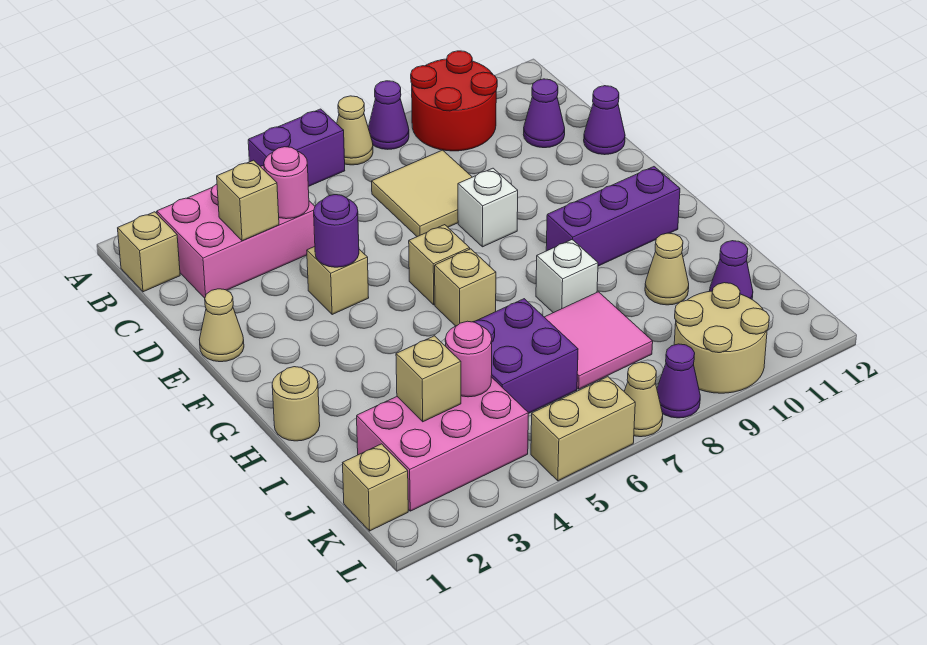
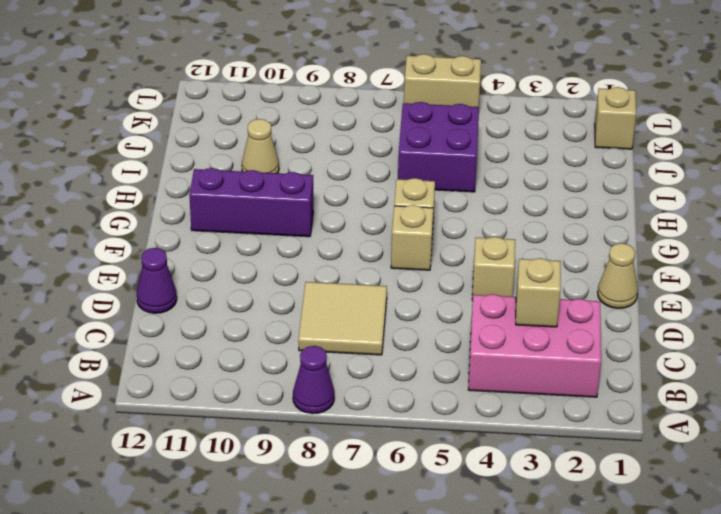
none -> purple 1x2 brick [248,109,345,187]
none -> tan 1x1 cone [337,96,373,165]
none -> red 2x2 round brick [411,51,497,151]
none -> tan 1x1 brick [118,212,180,292]

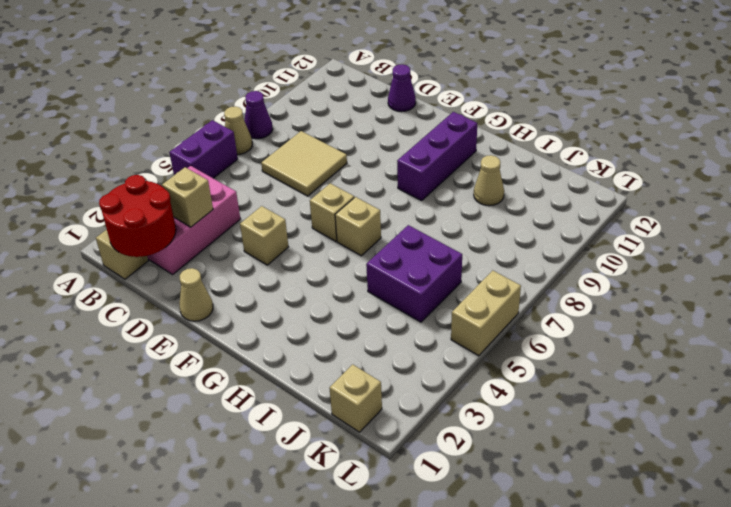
red 2x2 round brick [99,175,176,257] -> red 2x2 round brick moved to [411,51,497,151]
none -> purple 1x1 cone [523,79,565,148]
none -> white 1x1 brick [458,168,518,247]
none -> tan 1x1 round brick [272,367,320,441]
none -> white 1x1 brick [536,240,598,313]

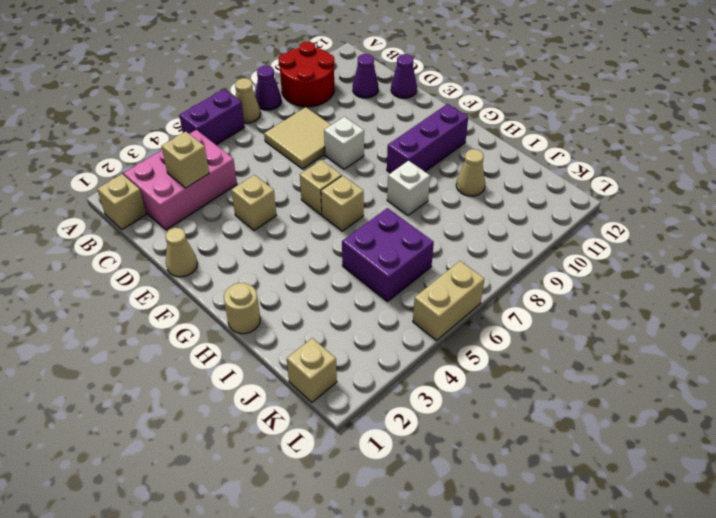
none -> pink 2x2 tile [545,292,653,389]
none -> pink 2x3 brick [357,377,528,511]
none -> purple 1x1 cone [710,241,753,299]
none -> tan 2x2 round brick [674,283,769,393]

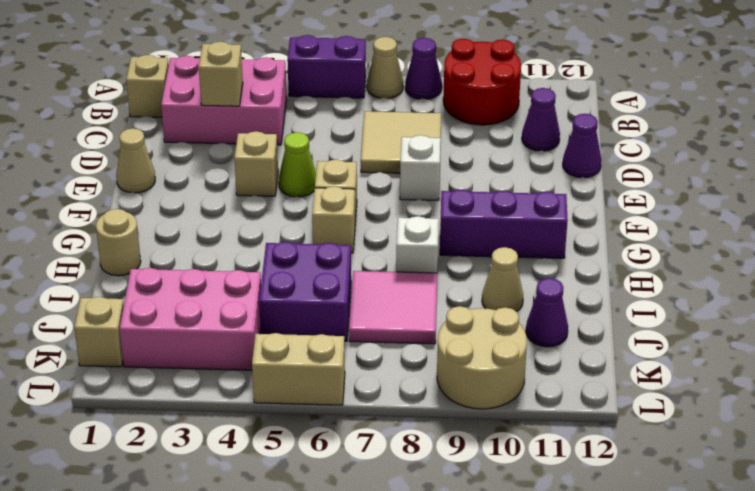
lime 1x1 cone [279,132,316,197] -> none
none -> tan 1x1 cone [624,362,663,437]
none -> purple 1x1 cone [657,344,700,418]
none -> pink 1x1 round brick [264,147,309,219]
none -> purple 1x1 round brick [314,195,359,267]

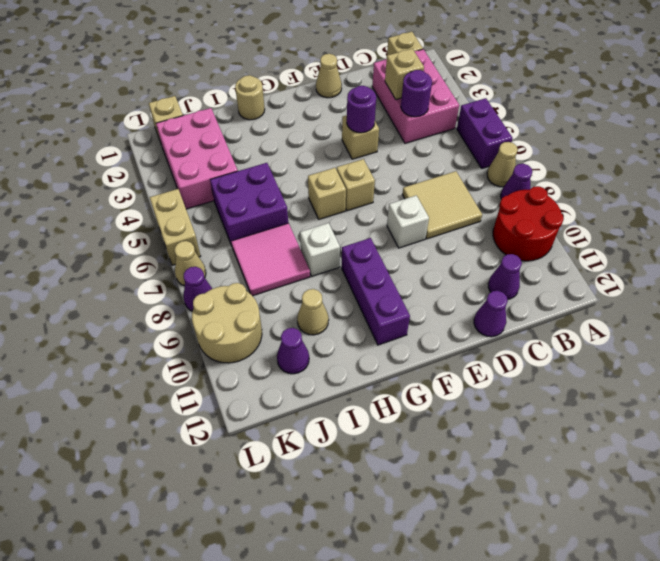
purple 1x1 round brick [401,70,432,117] -> pink 1x1 round brick [264,147,309,219]
none -> tan 1x1 brick [396,336,461,422]
none -> pink 1x1 round brick [445,321,492,397]

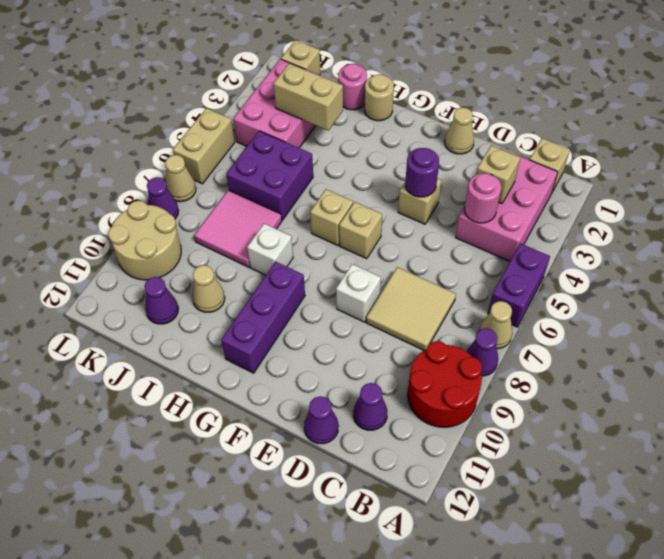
pink 1x1 round brick [338,64,367,110] -> pink 1x1 round brick moved to [445,321,492,397]
tan 1x2 brick [274,64,343,131] -> tan 1x1 brick [396,336,461,422]

